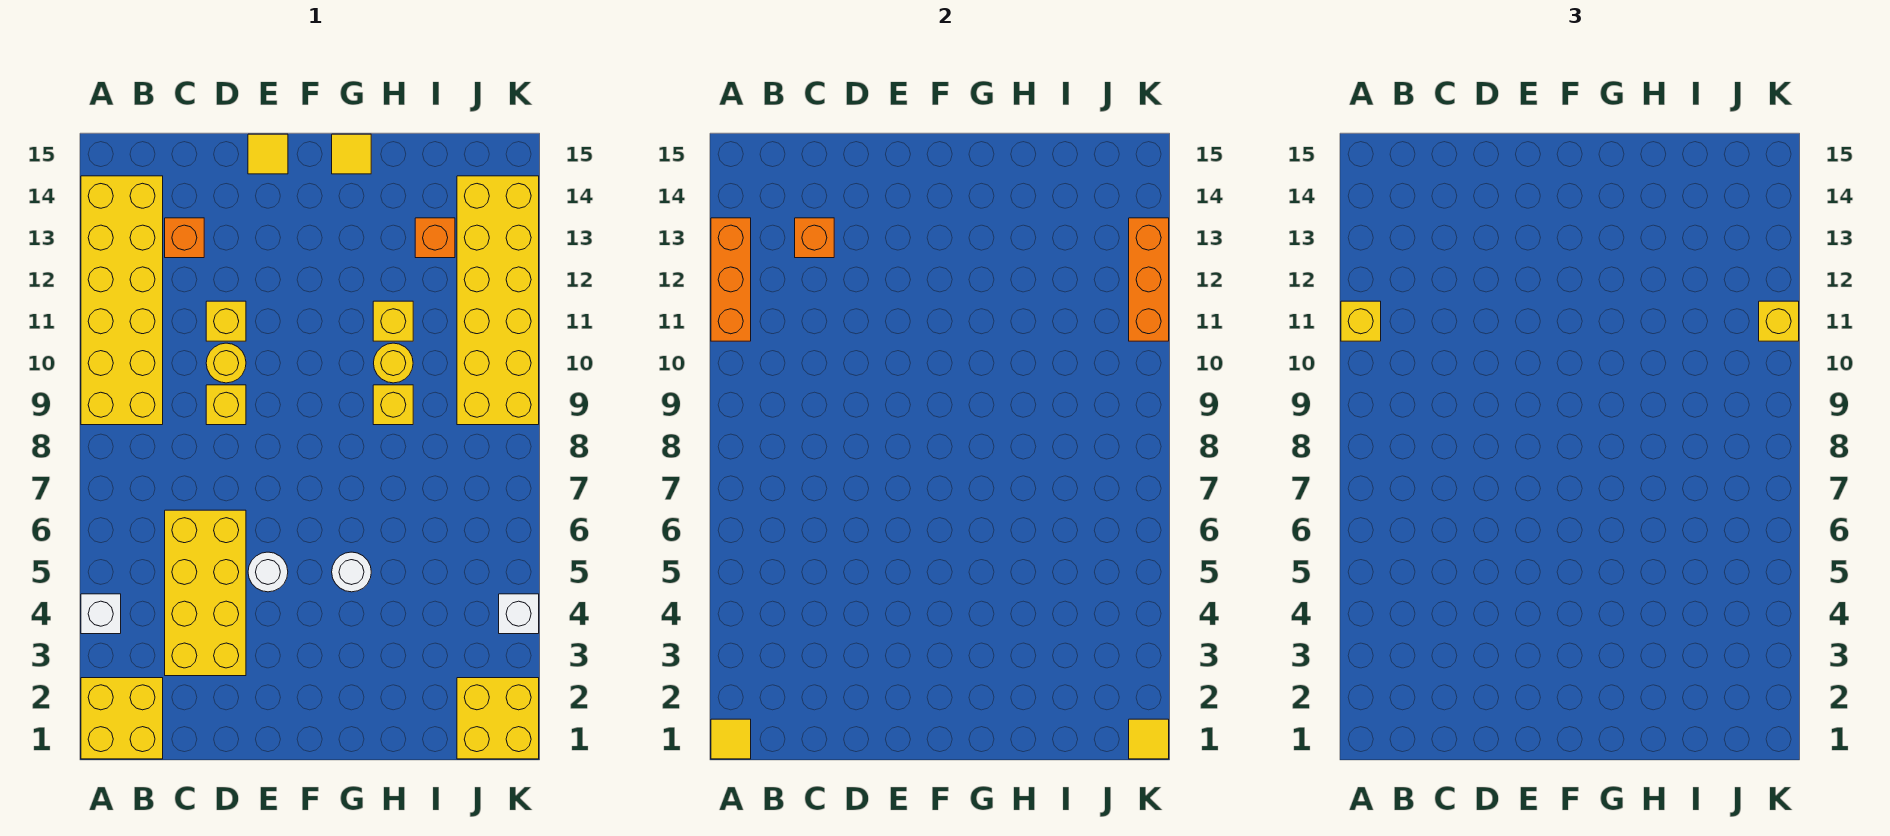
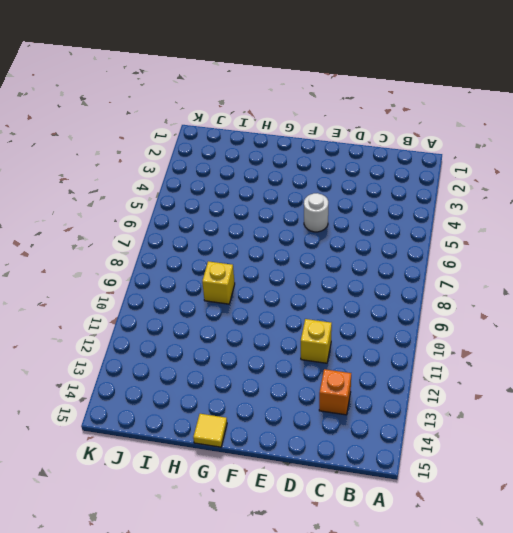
none -> yellow 2x2 brick [81,678,163,759]
none -> white 1x1 brick [81,594,121,634]
none -> yellow 2x6 brick [81,176,163,425]

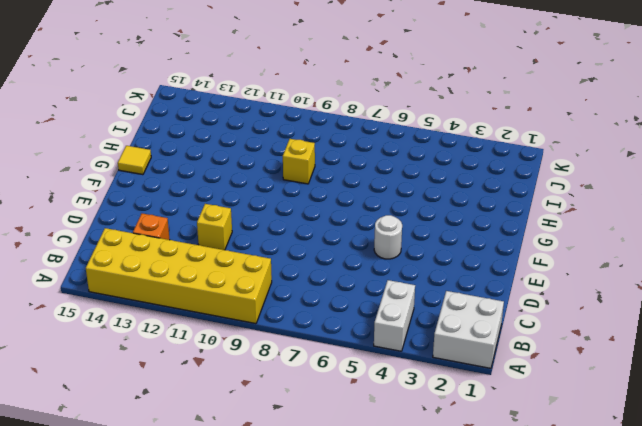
white 2x2 brick [433,291,504,368] -> yellow 2x2 brick [81,678,163,759]
white 1x2 brick [374,280,415,351] -> white 1x1 brick [81,594,121,634]
none -> yellow 2x4 brick [165,510,246,676]
none -> yellow 1x1 brick [206,385,246,425]
none -> yellow 1x1 round brick [206,343,246,383]

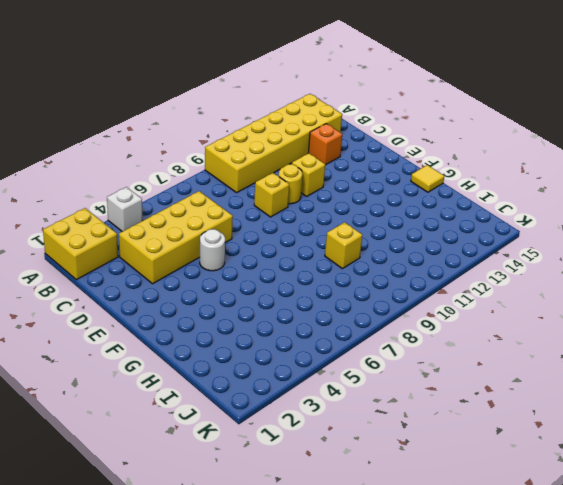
none -> yellow 1x1 tile [248,134,288,174]
none -> white 1x1 round brick [332,552,371,592]
none -> yellow 1x1 round brick [374,343,413,383]

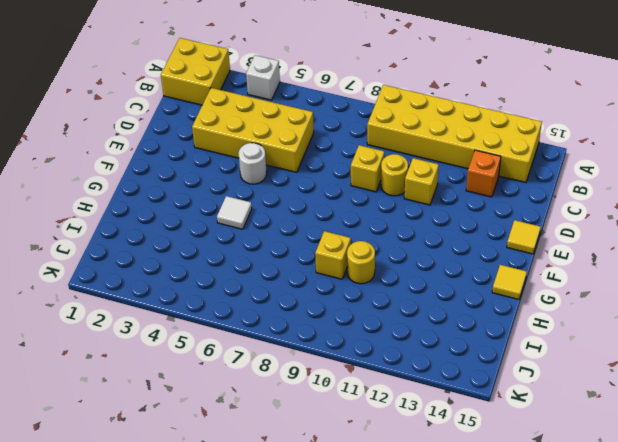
white 1x1 tile [217,196,252,229] -> white 1x1 round brick [332,552,371,592]
none -> yellow 1x1 brick [373,301,413,341]
none -> orange 1x1 brick [415,218,455,258]
none -> yellow 2x2 brick [457,678,539,759]

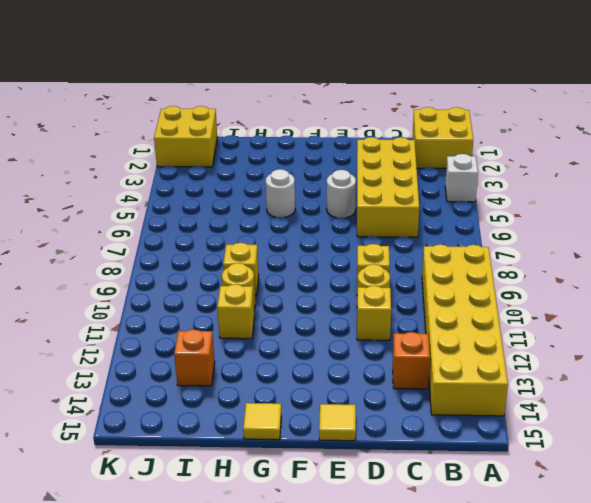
none -> yellow 2x6 brick [457,176,539,425]
none -> white 1x1 brick [499,594,539,634]
none -> yellow 1x1 tile [711,719,751,759]

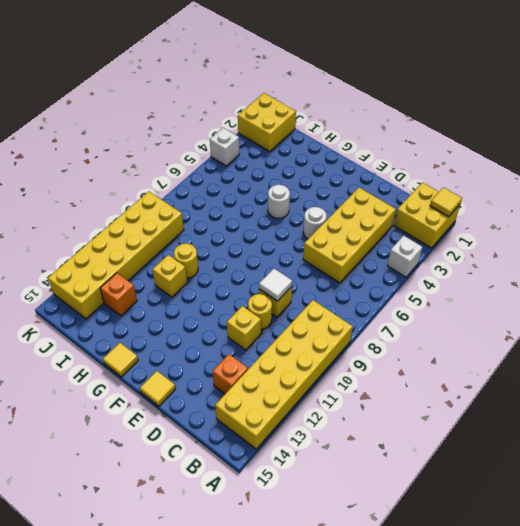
white 1x1 tile [259,269,292,301] -> none
none -> yellow 1x1 brick [373,385,413,425]
none -> orange 1x3 brick [711,218,751,341]
none -> orange 1x1 brick [795,218,834,258]

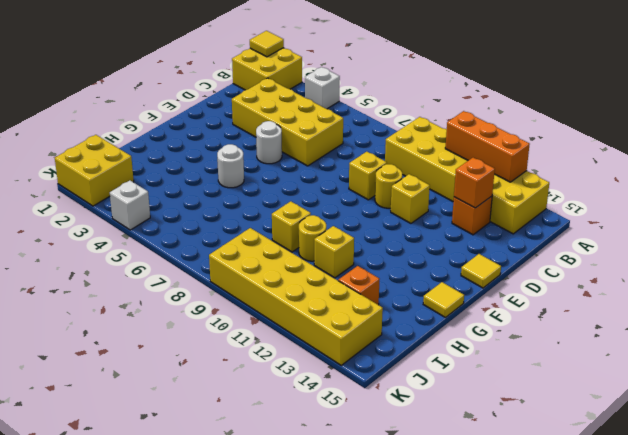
none -> yellow 1x1 tile [1129,719,1169,759]
none -> orange 1x3 brick [1129,218,1169,341]
none -> yellow 1x1 brick [1341,301,1381,341]

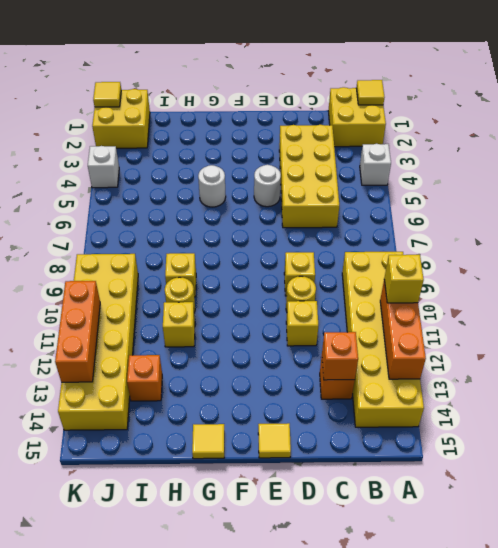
none -> yellow 1x1 brick [1759,301,1799,341]

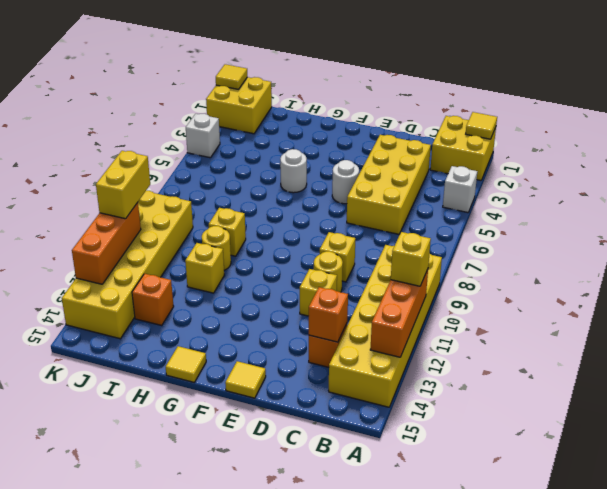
yellow 1x2 brick [96,151,150,219] -> yellow 1x1 brick [1759,301,1799,341]

